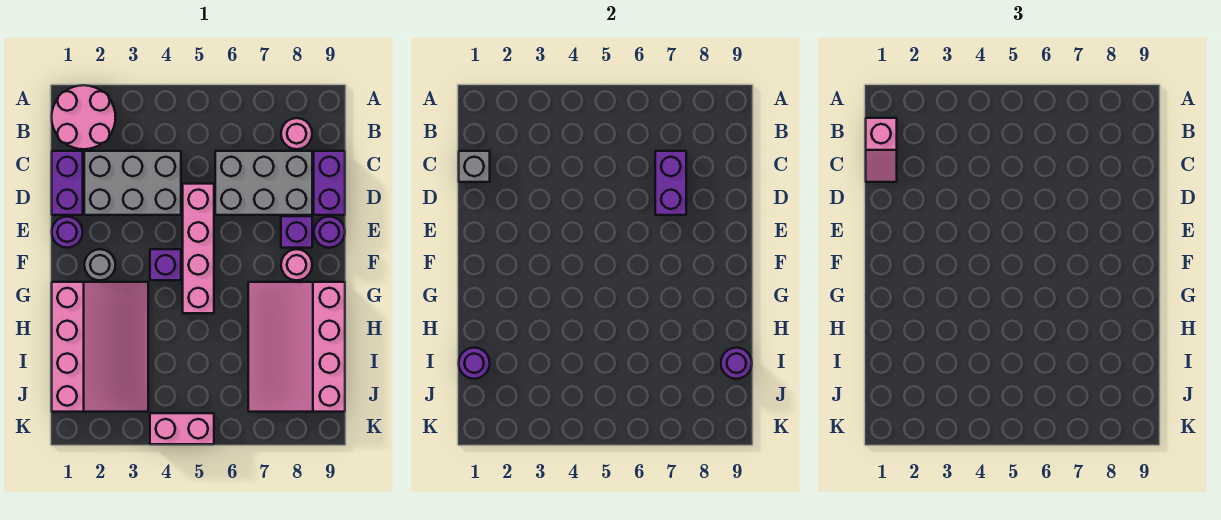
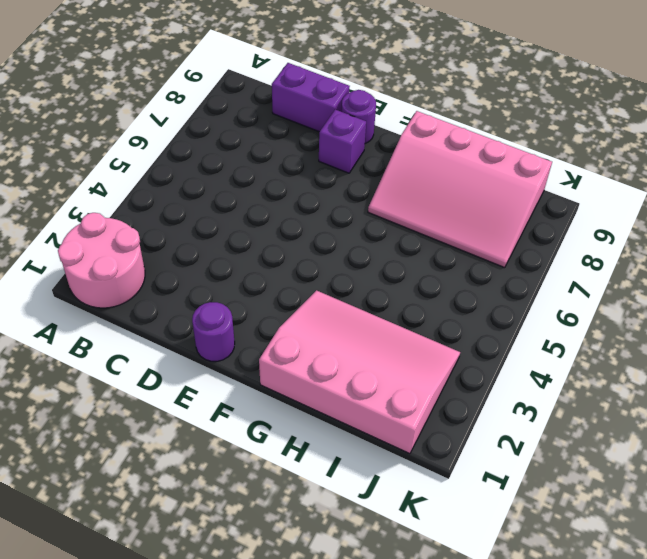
none -> pink 1x1 round brick [281,118,312,149]
none -> purple 1x2 brick [52,151,83,215]
none -> grey 2x3 brick [84,151,181,215]

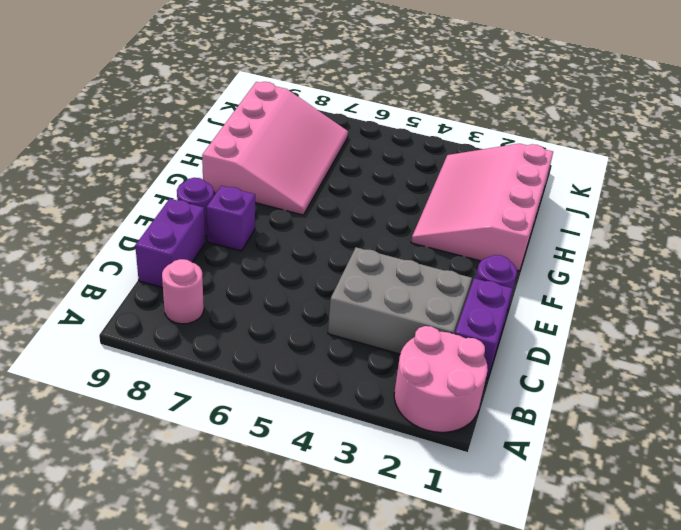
none -> grey 2x3 brick [215,151,312,215]
none -> pink 1x4 brick [183,184,214,313]
none -> grey 1x1 round brick [84,249,115,280]

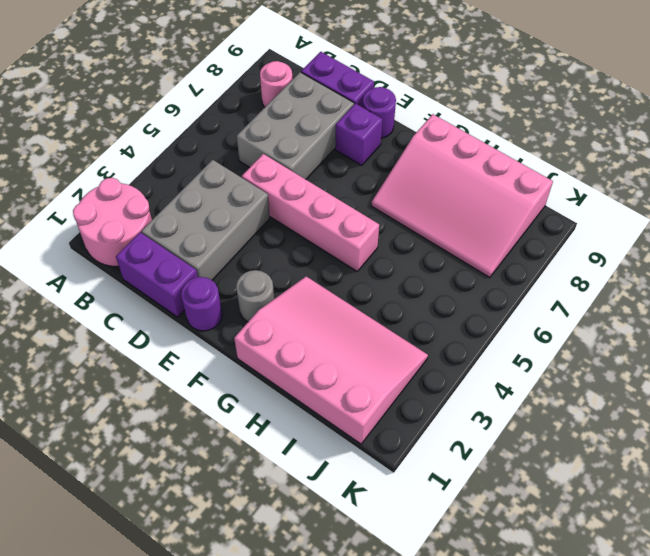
none -> purple 1x1 brick [150,249,181,280]
none -> pink 1x1 round brick [281,249,312,280]
none -> pink 1x2 brick [150,413,214,444]

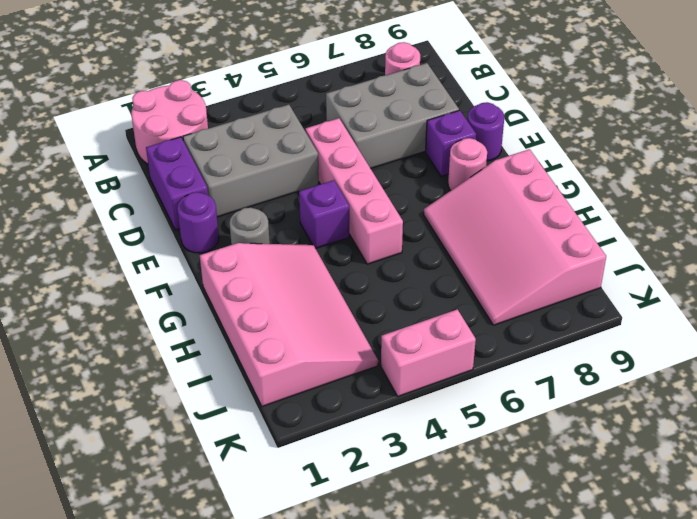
none -> purple 1x2 brick [314,151,345,215]
none -> grey 1x1 brick [459,151,490,182]
none -> purple 1x2 brick [655,151,686,215]

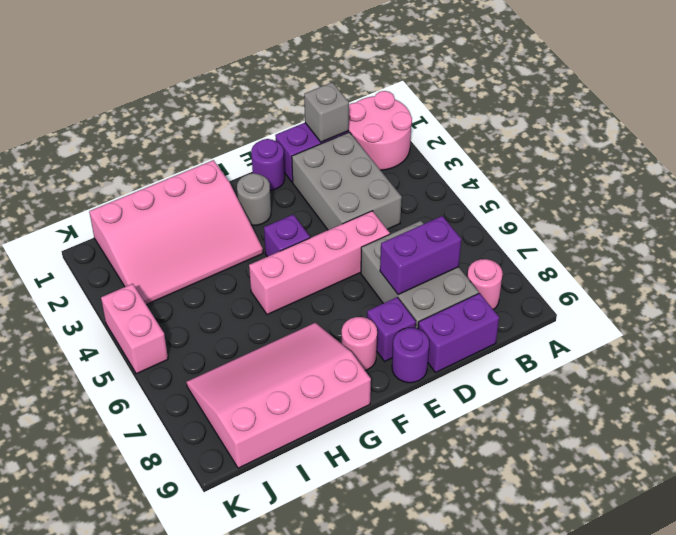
none -> purple 1x1 round brick [459,348,490,379]
none -> purple 1x1 round brick [721,348,752,379]
none -> pink 1x2 slope [866,118,897,182]

